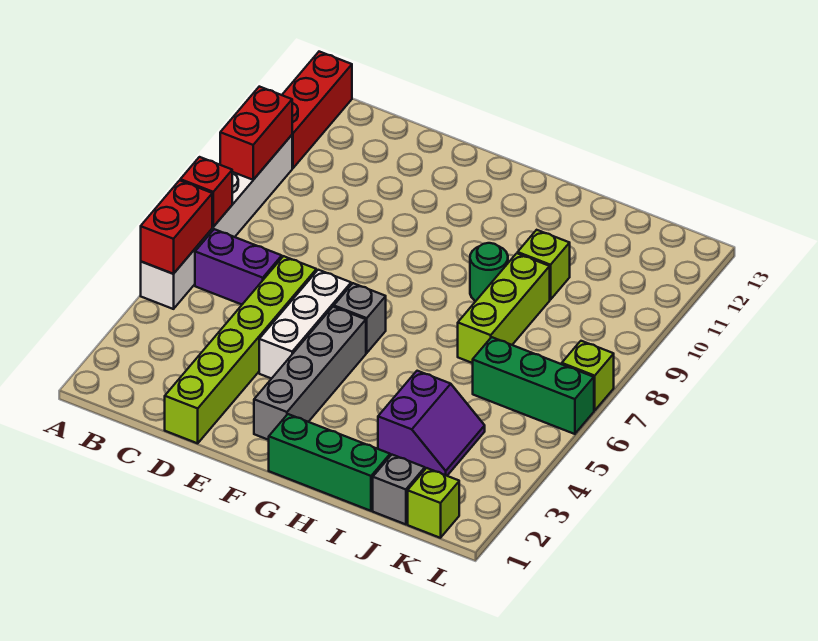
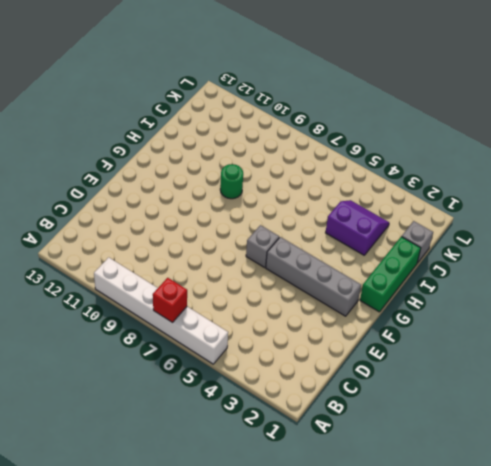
none -> red 1x3 brick [282,52,352,168]
none -> purple 1x2 brick [195,229,282,304]
none -> lime 1x6 brick [165,256,316,443]

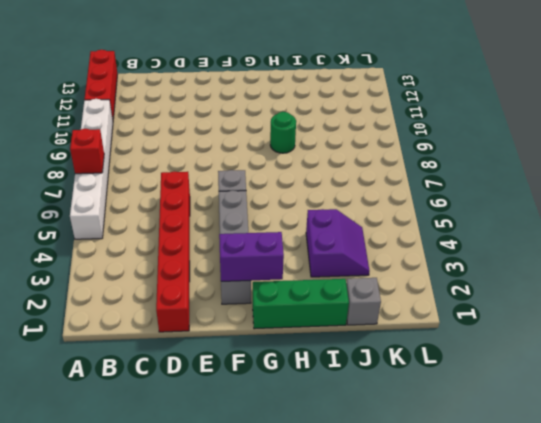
red 1x6 brick [156,171,190,332] -> lime 1x6 brick [165,256,316,443]
purple 1x2 brick [219,232,284,281] -> purple 1x2 brick moved to [195,229,282,304]
none -> white 1x3 brick [259,270,351,379]
none -> lime 1x3 brick [458,253,550,363]
none -> lime 1x1 brick [518,230,570,300]

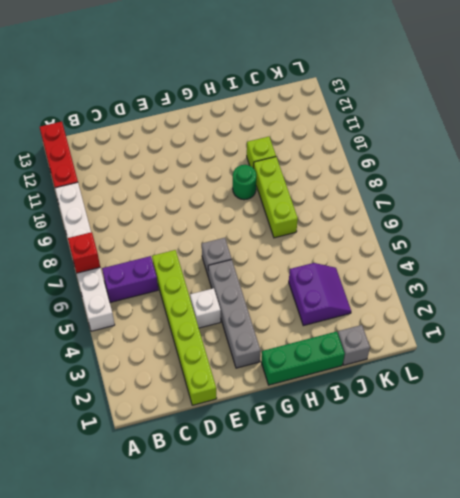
white 1x1 brick [190,288,221,328] -> white 1x3 brick [259,270,351,379]
none -> green 1x3 brick [473,337,594,434]
none -> lime 1x1 brick [408,468,459,538]
none -> lime 1x1 brick [562,341,614,410]

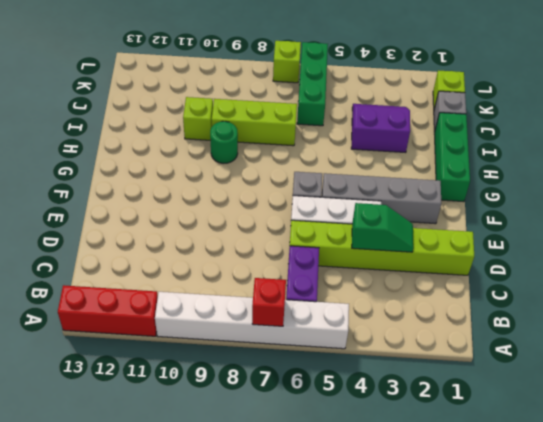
green 1x2 slope [352,203,413,252] -> none
none -> red 1x2 brick [141,180,212,274]
none -> red 1x2 brick [220,87,292,180]

